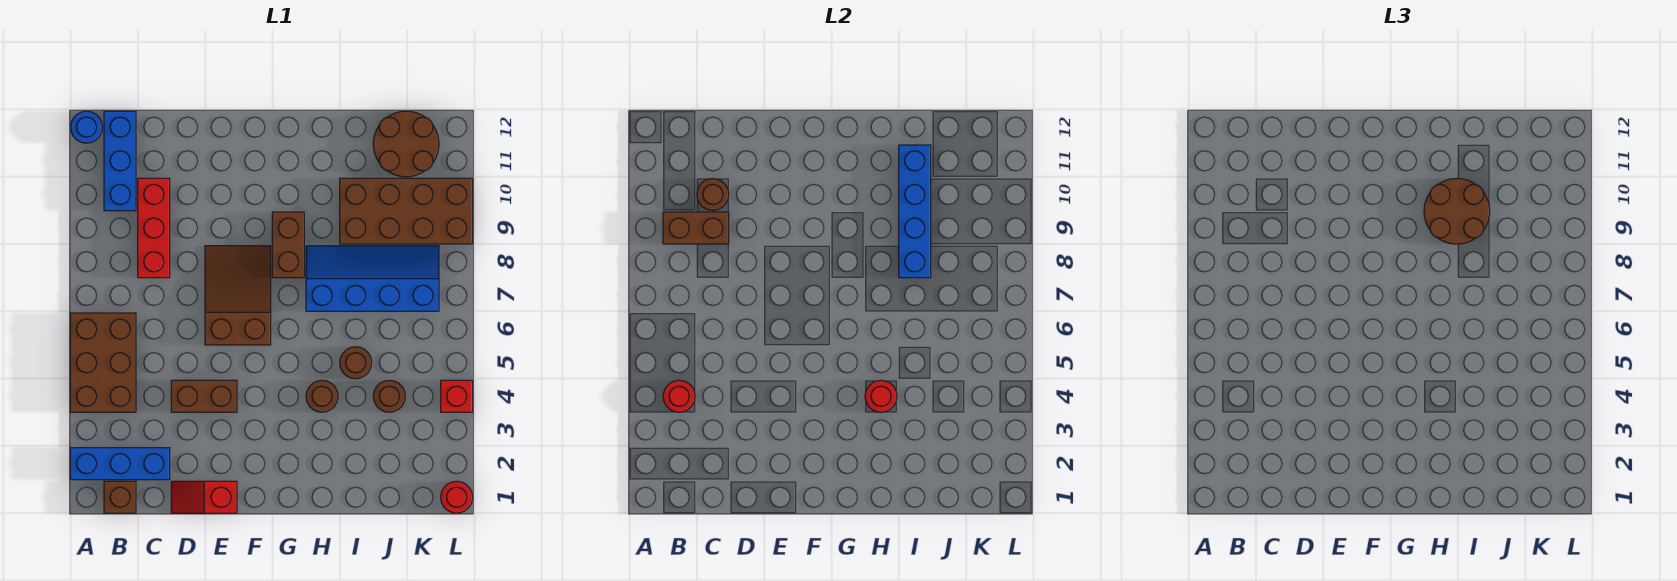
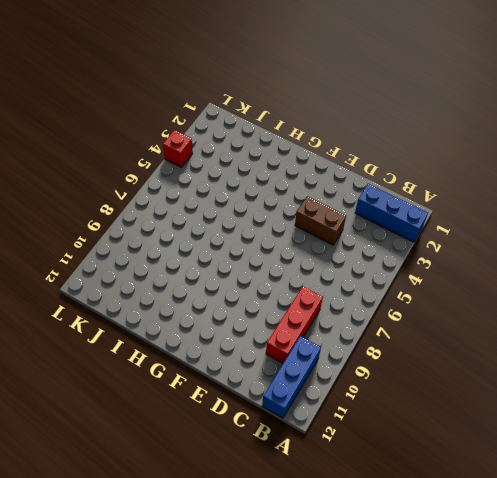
none -> brown 2x3 brick [70,313,136,412]
none -> blue 1x1 round brick [71,111,102,143]
none -> brown 1x1 brick [104,481,136,513]

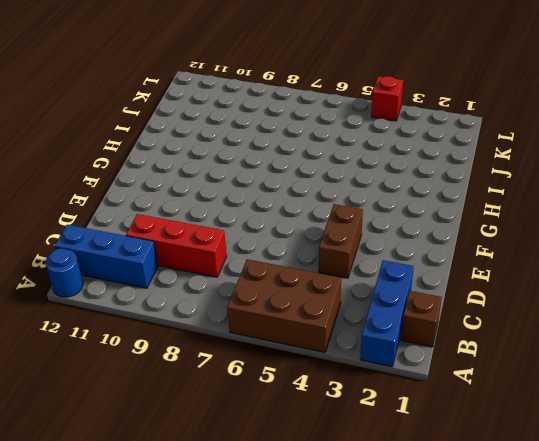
none -> red 1x2 slope [171,481,237,513]
none -> brown 2x3 slope [205,246,271,345]
none -> brown 1x2 brick [272,212,304,278]

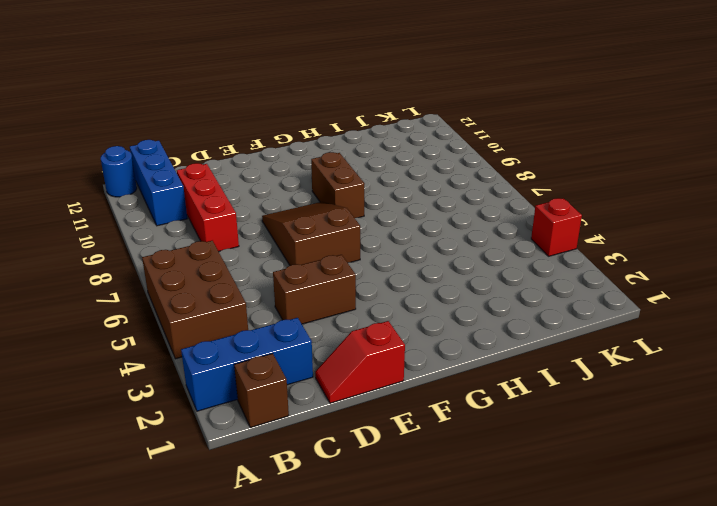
none -> brown 1x1 round brick [306,380,338,412]
none -> blue 2x4 slope [306,246,439,311]
none -> brown 1x1 round brick [340,347,372,379]

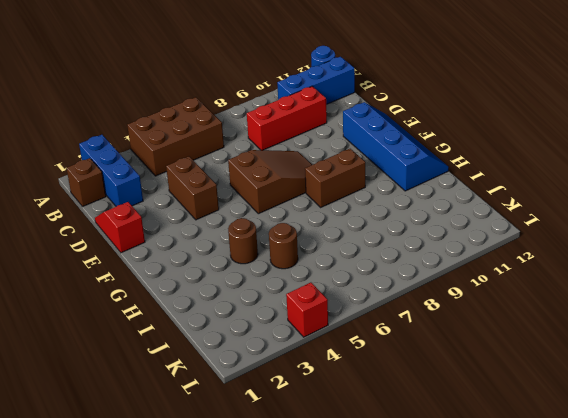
blue 2x4 slope [343,102,449,191] -> blue 2x4 slope moved to [306,246,439,311]
none -> brown 2x4 brick [340,178,473,244]
none -> brown 1x1 round brick [373,380,405,412]
none -> brown 2x2 round brick [373,111,439,177]

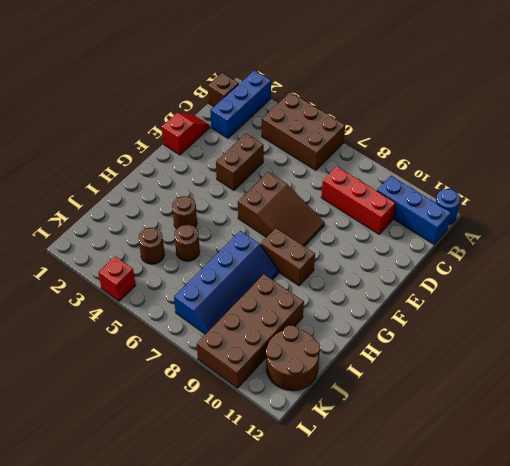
none -> red 1x1 round brick [441,481,473,513]
none -> red 1x1 round brick [663,380,695,412]
none -> brown 1x2 brick [663,212,729,244]

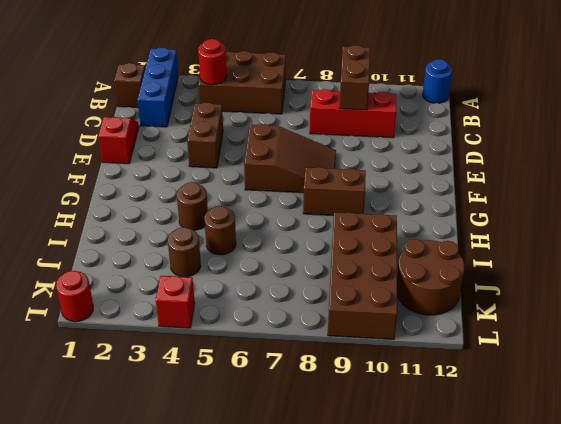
none -> blue 1x3 brick [104,111,136,211]
none -> blue 2x4 slope [306,246,439,311]
none -> brown 1x1 round brick [697,179,729,210]

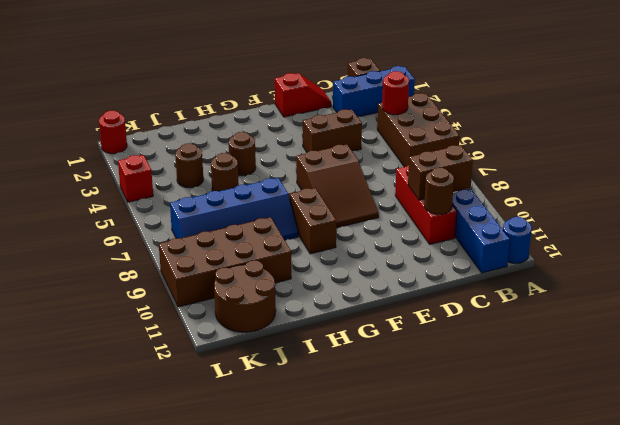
none -> red 1x1 round brick [865,380,897,412]
none -> blue 1x4 brick [899,145,931,278]
none -> brown 2x2 round brick [1424,179,1490,244]

